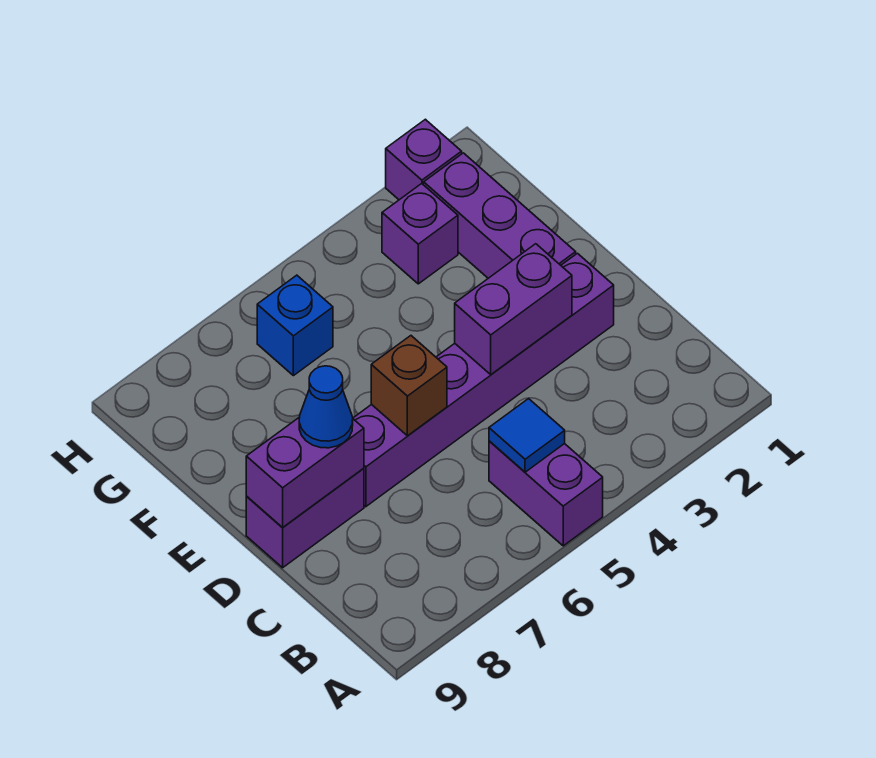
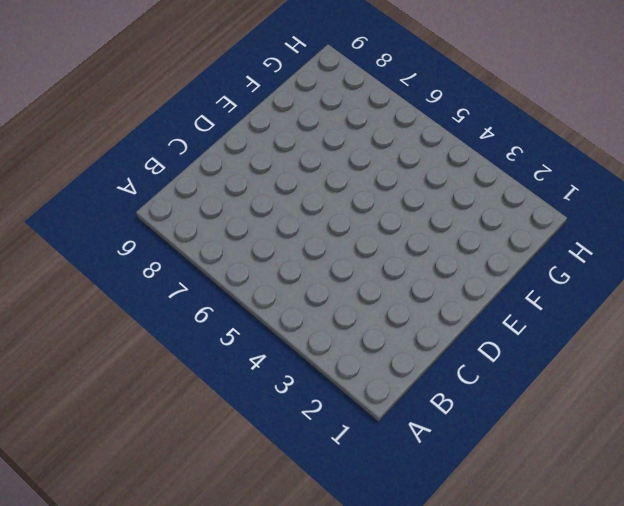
none -> purple 1x2 brick [489,441,603,546]
none -> purple 1x6 brick [353,253,614,507]
none -> purple 1x2 brick [246,468,364,568]

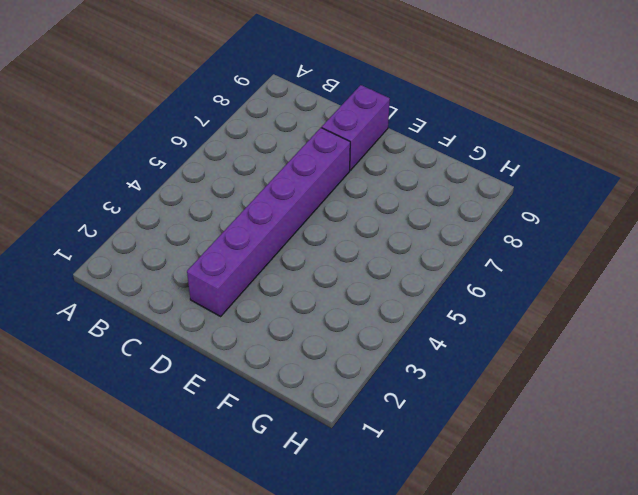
none -> purple 1x2 brick [489,441,603,546]
none -> purple 1x3 brick [424,153,576,278]
none -> purple 1x1 brick [382,184,458,284]

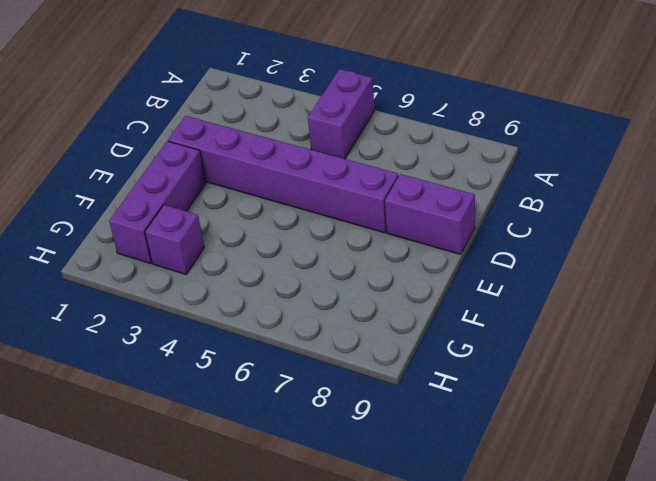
none -> blue 1x1 brick [257,275,333,376]
none -> purple 1x1 brick [386,119,462,200]
none -> blue 1x1 tile [489,399,565,472]

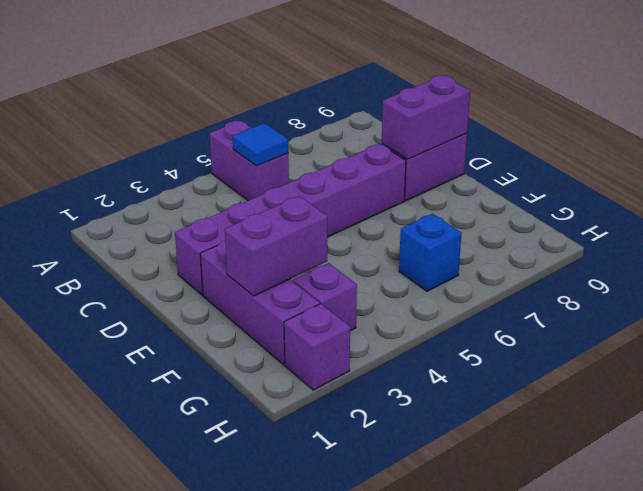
purple 1x2 brick [225,196,327,296] -> purple 1x2 brick moved to [455,244,572,375]
none -> brown 1x1 brick [371,336,447,436]
none -> blue 1x1 cone [299,366,353,448]

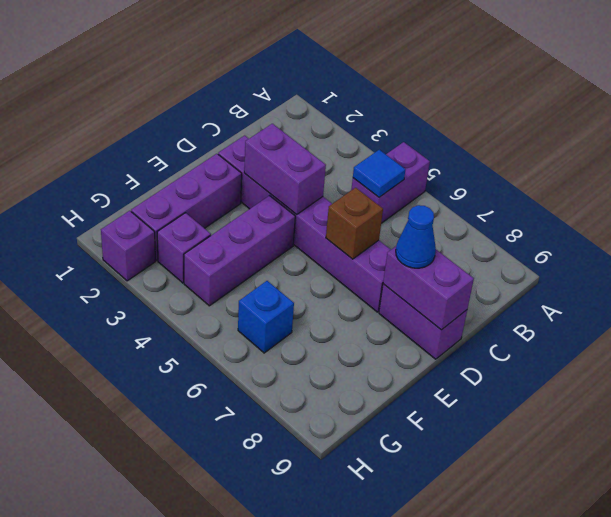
purple 1x3 brick [184,196,295,306] -> none

